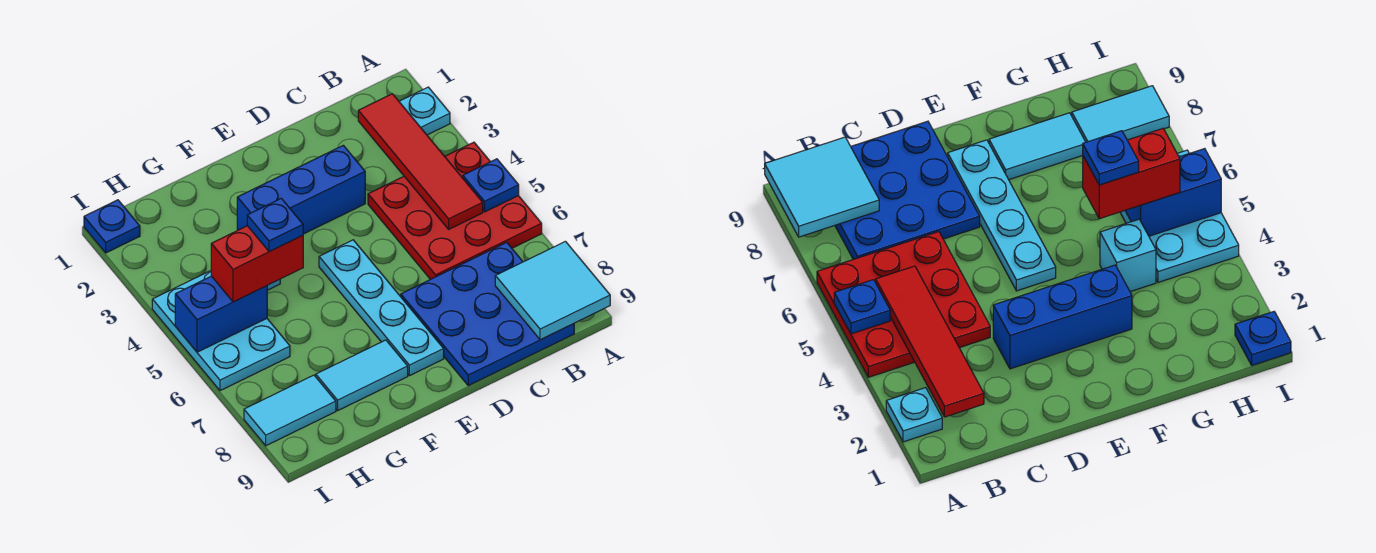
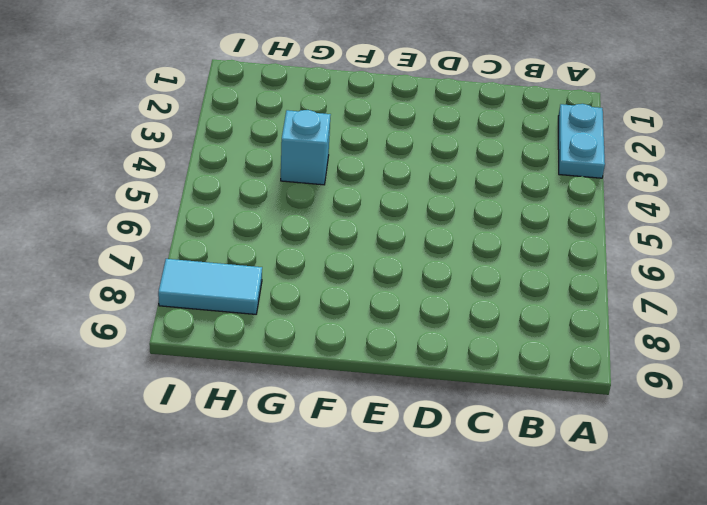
cyan 1x2 plate [558,104,605,178] -> cyan 1x1 plate [399,87,450,135]
none -> red 3x3 plate [368,142,542,279]
none -> blue 3x3 plate [401,242,574,386]
none -> blue 1x3 brick [237,145,365,234]

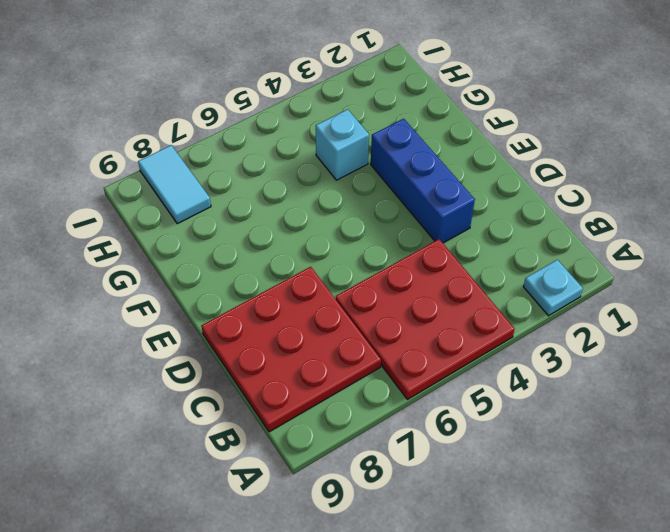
red 3x3 plate [201,267,381,432] -> blue 3x3 plate [401,242,574,386]
none -> cyan 1x4 plate [319,240,444,376]
none -> cyan 1x2 tile [316,340,408,410]
none -> cyan 2x3 plate [152,271,290,391]

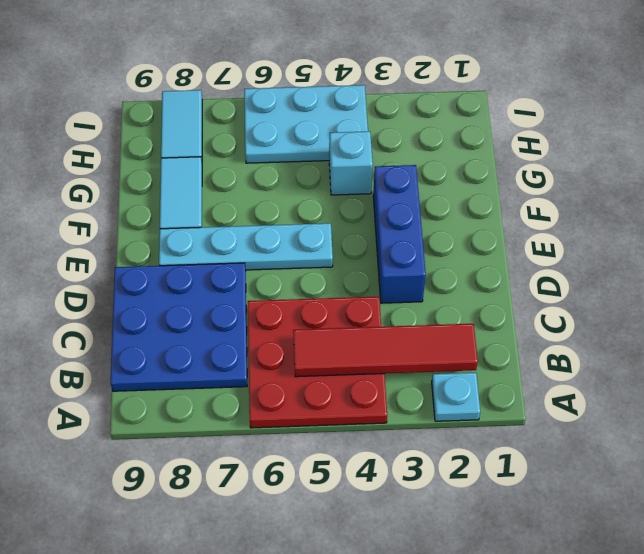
none -> blue 1x1 plate [84,200,140,253]
none -> blue 1x1 plate [463,159,519,212]
none -> cyan 2x2 tile [495,241,610,340]

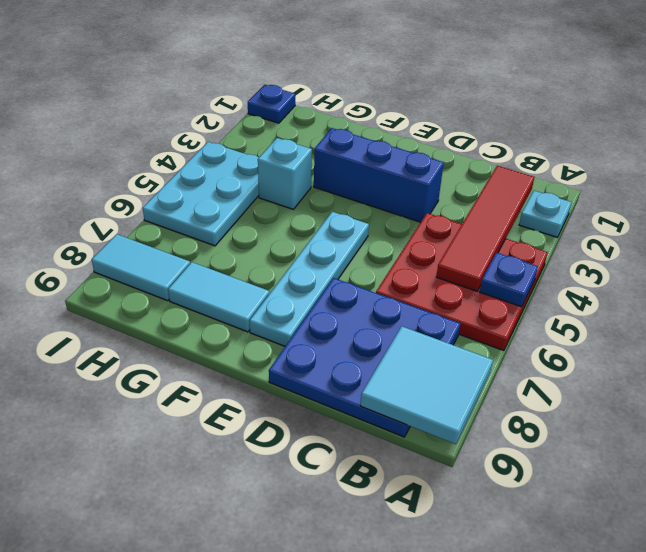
none -> blue 1x2 brick [175,276,267,352]
none -> red 1x2 brick [211,226,303,302]
none -> blue 1x1 plate [247,198,303,252]

